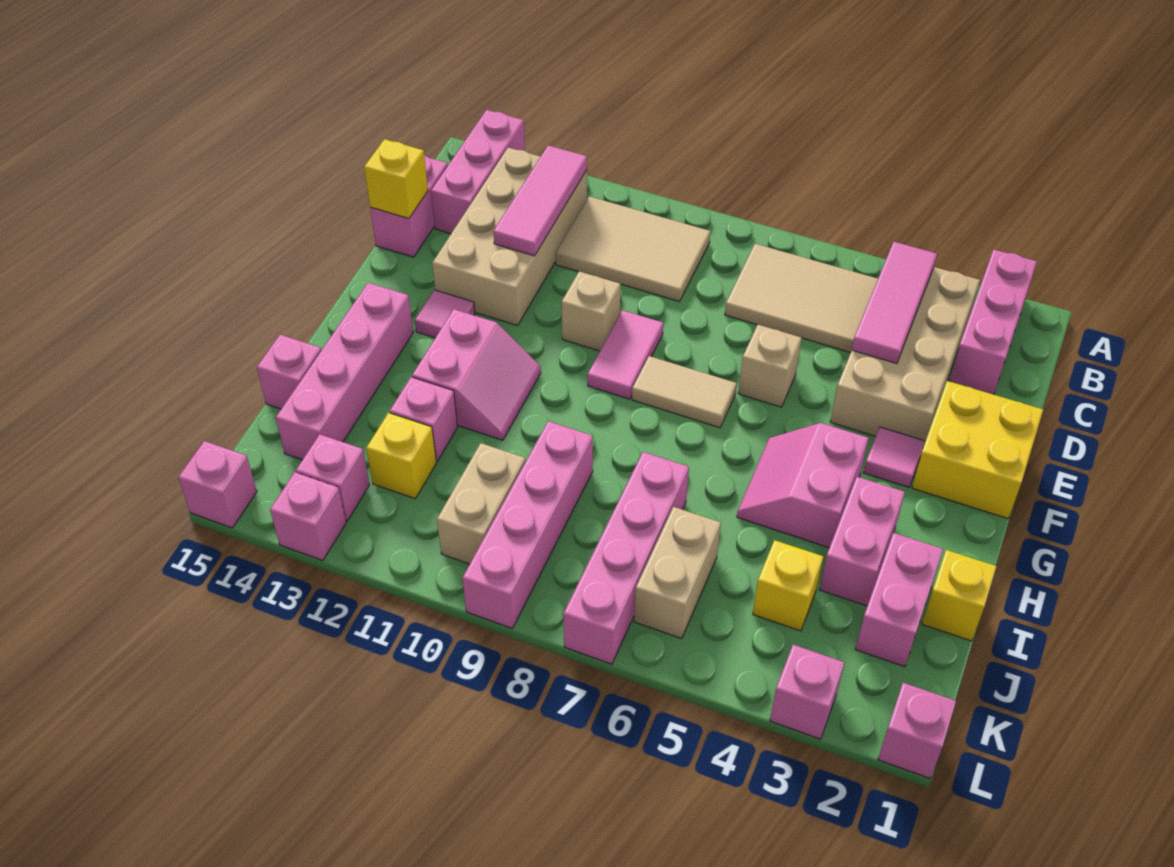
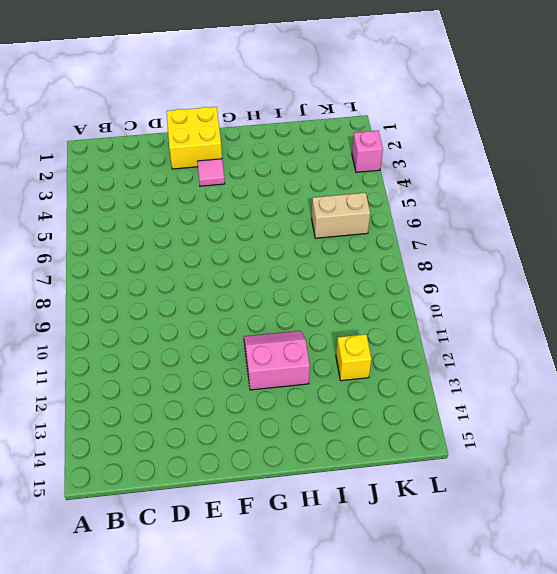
none -> pink 1x3 brick [949,250,1037,395]
none -> pink 1x3 brick [431,110,525,234]
none -> tan 2x4 brick [830,267,980,444]
none -> tan 2x3 tile [725,244,878,353]

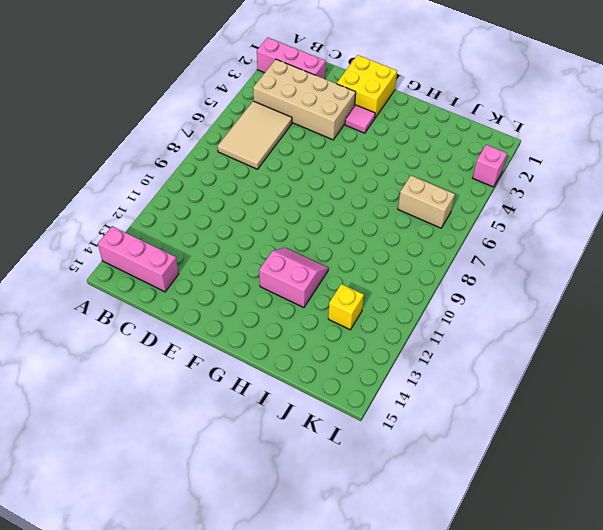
none -> tan 2x3 tile [556,196,710,302]
none -> tan 2x4 brick [432,148,587,326]
none -> pink 1x2 brick [370,155,448,257]
none -> tan 1x1 brick [738,325,801,407]

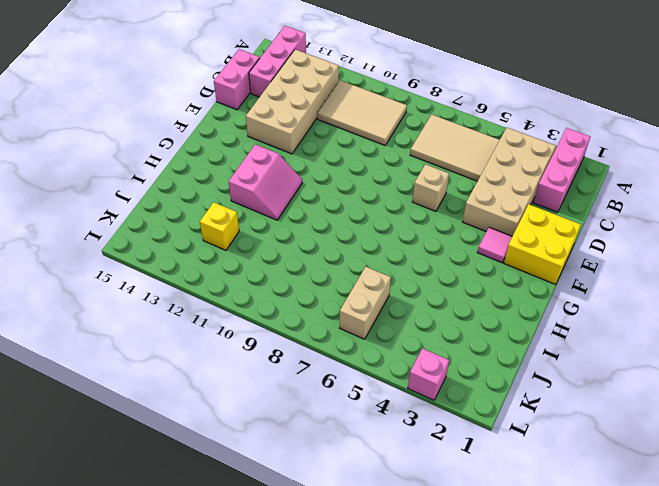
none -> pink 1x2 tile [588,310,663,399]
none -> tan 1x1 brick [562,271,621,351]
none -> tan 1x2 tile [632,356,737,428]
none -> pink 1x1 tile [415,290,475,338]

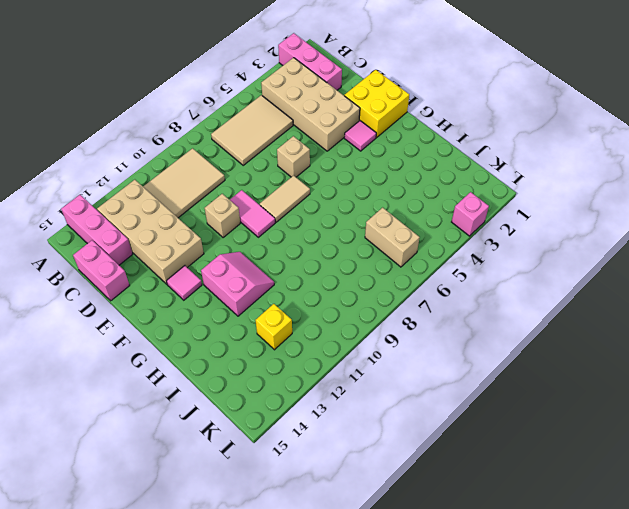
none -> pink 2x2 slope [737,423,869,548]
none -> pink 1x4 brick [276,283,413,460]
none -> pink 1x2 brick [819,477,905,606]
none -> yellow 1x1 brick [922,550,997,641]

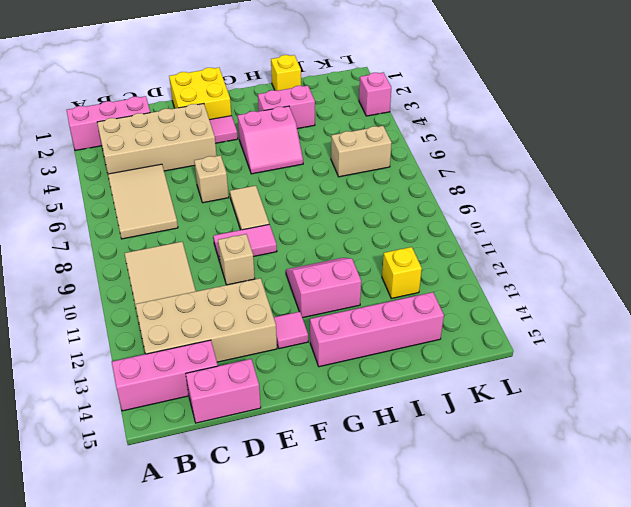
none -> pink 1x2 brick [855,533,943,667]
none -> pink 1x4 brick [563,452,689,664]
none -> pink 1x4 brick [463,421,593,628]
none -> pink 1x1 brick [390,377,458,461]

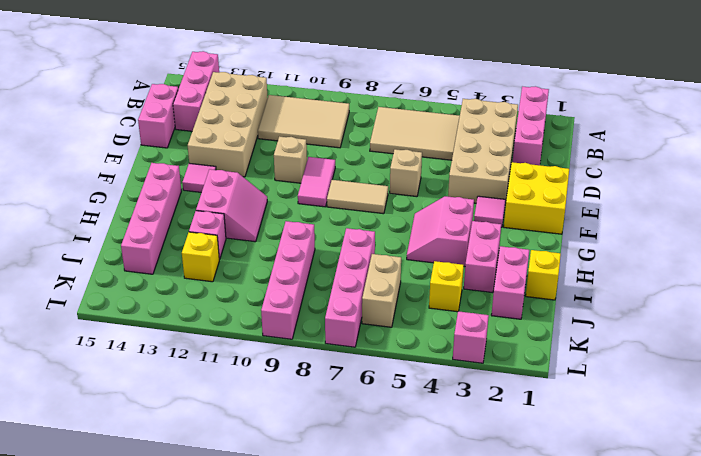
none -> pink 1x1 brick [257,335,321,409]
none -> tan 1x2 brick [437,443,525,564]
none -> pink 1x1 brick [296,434,369,521]
none -> pink 1x1 brick [878,683,956,778]

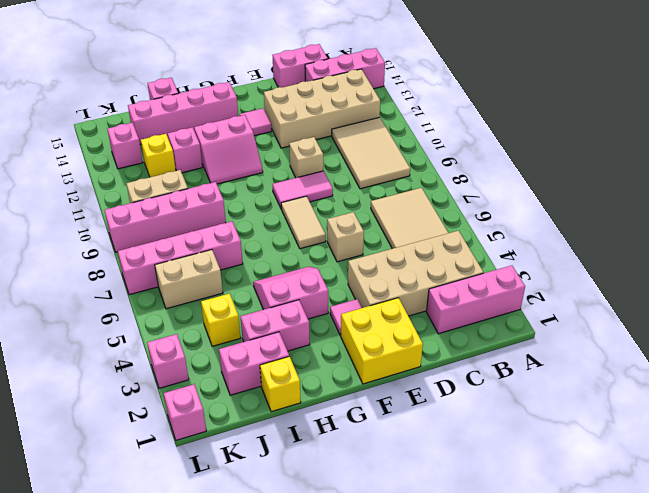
none -> pink 1x1 brick [270,472,346,560]
none -> pink 1x1 brick [178,441,257,528]
none -> pink 1x3 tile [852,242,937,363]
none -> pink 1x3 tile [493,145,587,256]

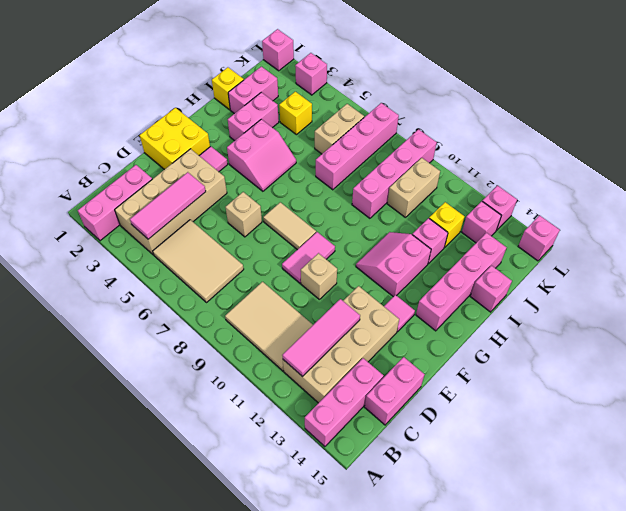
none -> yellow 1x1 brick [364,139,428,219]

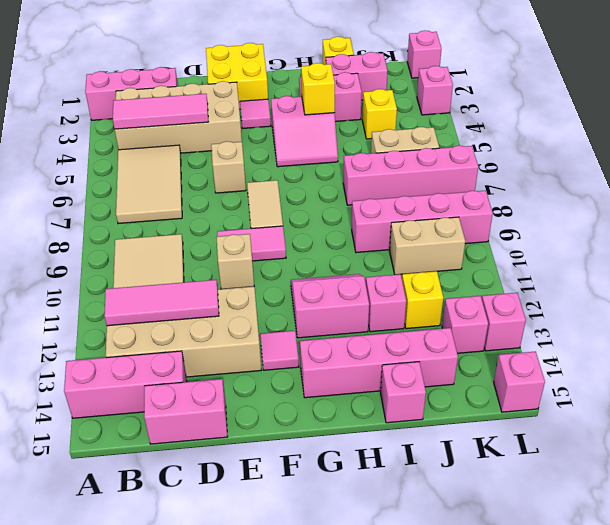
yellow 1x1 brick [301,63,335,115] -> yellow 1x1 brick moved to [364,139,428,219]

